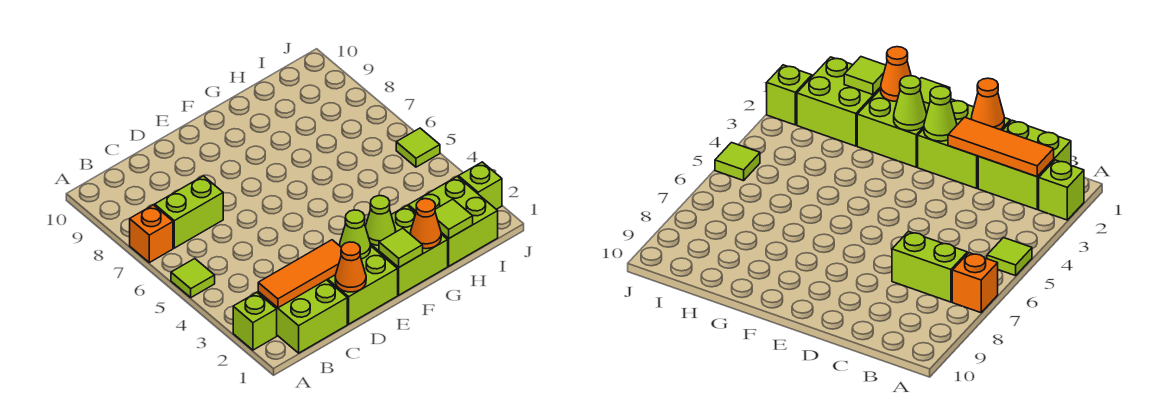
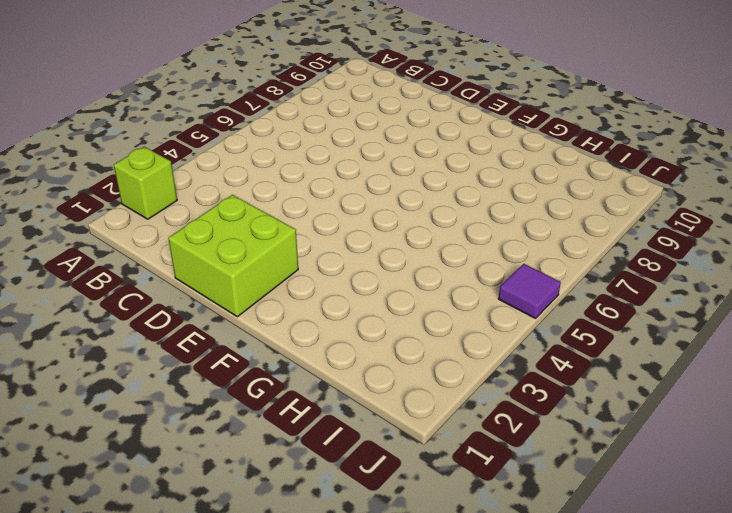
purple 1x1 tile [498,264,561,318] -> lime 1x1 tile [396,128,440,167]
none -> lime 1x1 tile [171,259,215,297]
none -> orange 1x1 brick [130,205,173,263]
none -> lime 2x2 brick [258,280,347,353]

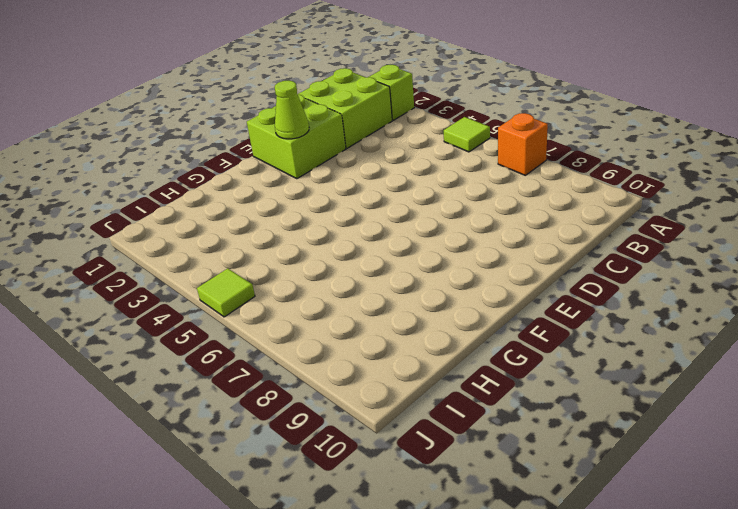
none -> lime 1x2 brick [155,176,223,248]
none -> lime 2x2 brick [370,206,448,295]
none -> lime 2x2 brick [408,177,498,266]

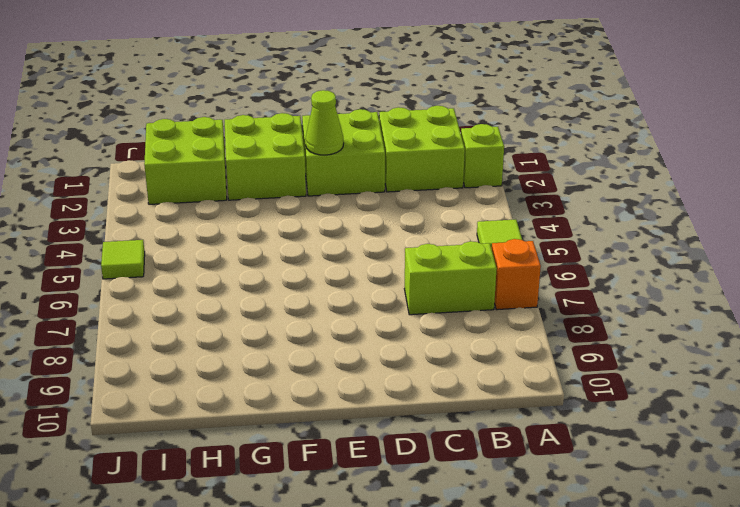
none -> lime 1x1 brick [458,162,502,209]
none -> orange 1x3 tile [258,240,341,308]
none -> orange 1x1 cone [335,242,366,292]

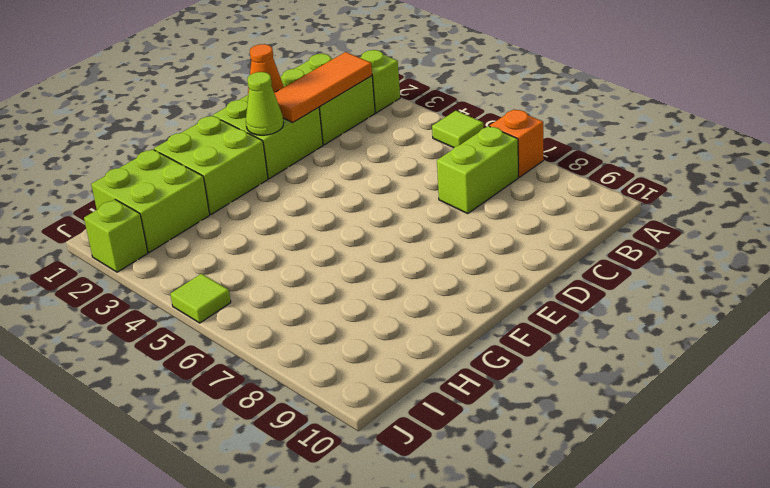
none -> lime 1x1 tile [379,228,423,267]
none -> lime 1x1 cone [365,196,396,245]
none -> orange 1x1 cone [410,199,441,249]

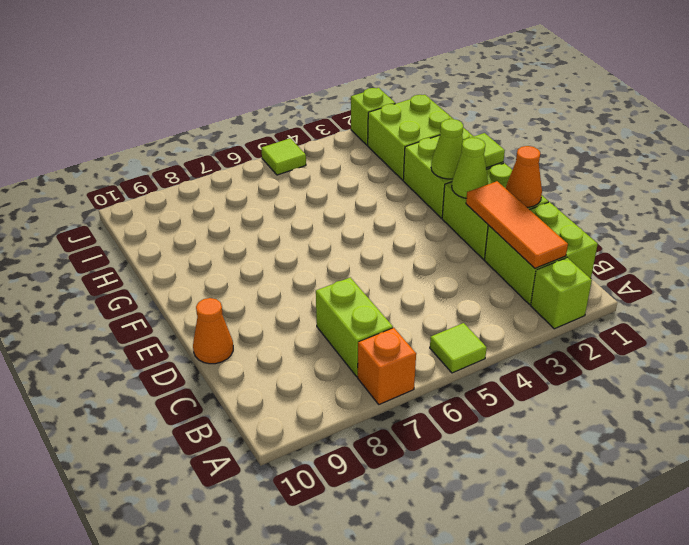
orange 1x1 cone [193,298,233,364] -> orange 1x1 cone moved to [410,199,441,249]
none -> lime 1x1 tile [435,199,473,238]

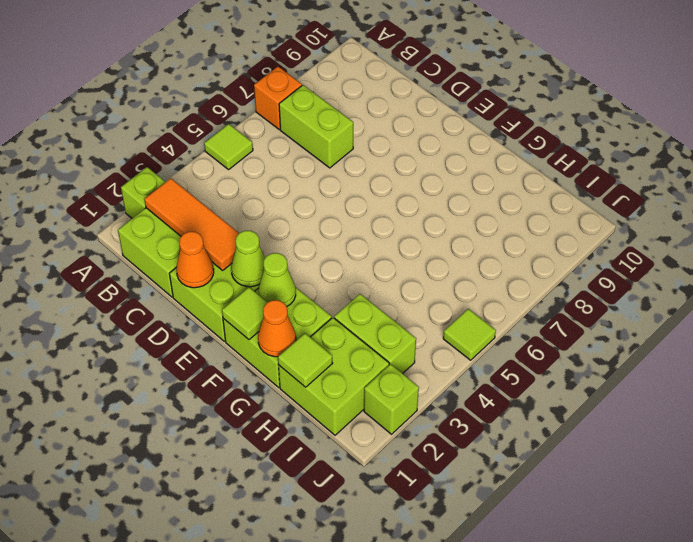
lime 1x2 brick [334,294,416,374] -> none

